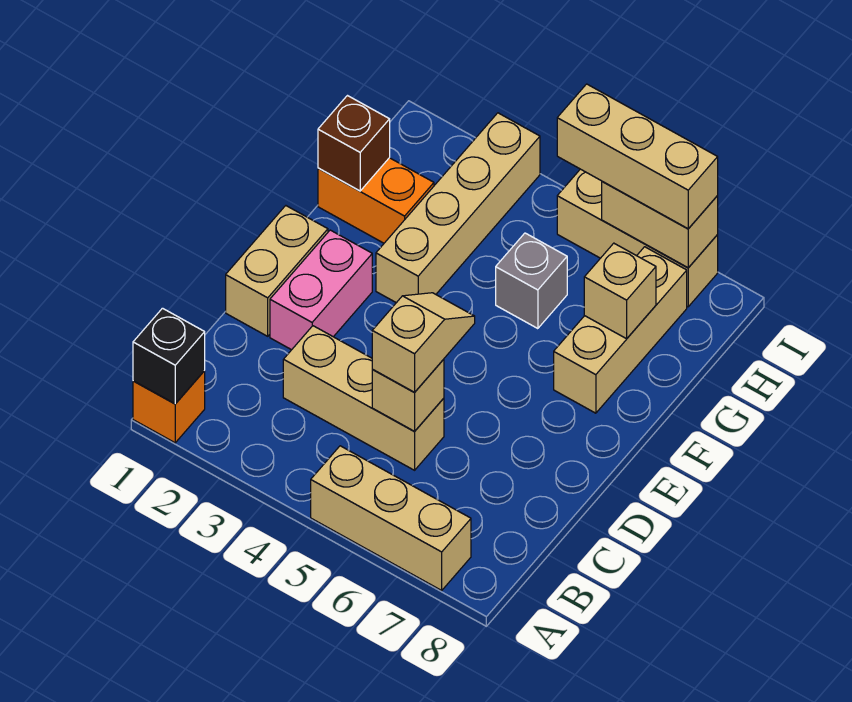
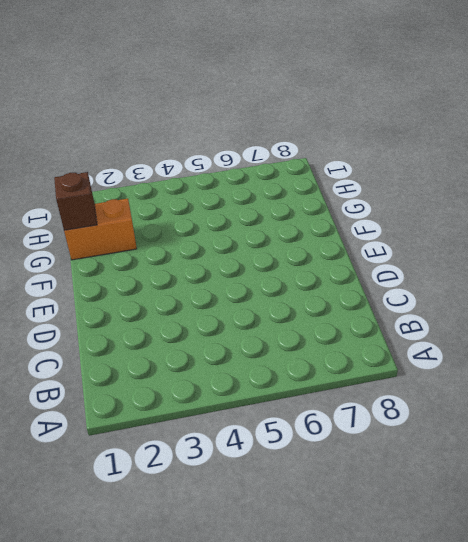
none -> orange 1x1 brick [133,371,205,443]
none -> tan 1x3 brick [311,446,471,590]
none -> tan 1x3 brick [283,326,444,470]

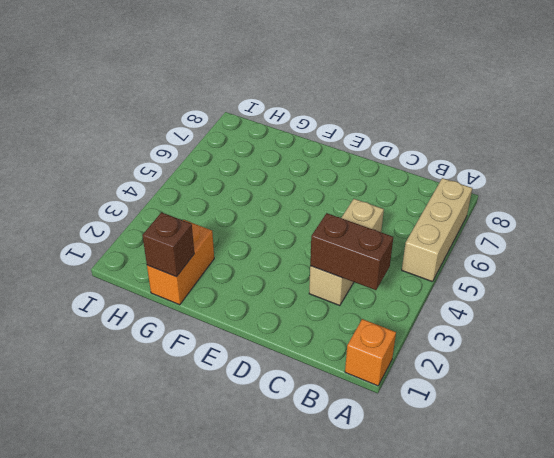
brown 1x2 brick [310,213,393,290] -> none
none -> tan 1x2 brick [226,206,328,336]
none -> pink 1x2 brick [270,230,372,350]
none -> tan 1x4 brick [376,113,540,303]

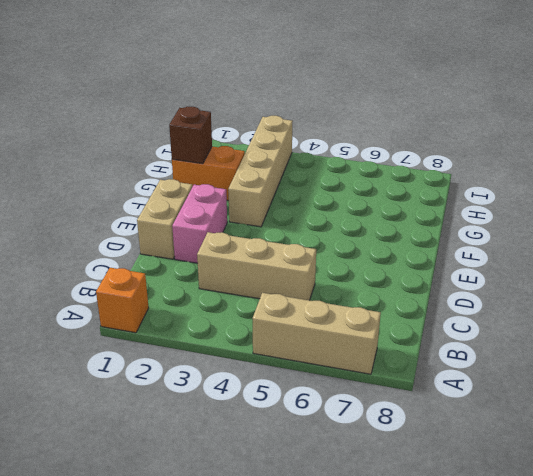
none -> tan 1x3 brick [554,247,687,413]
none -> grey 1x1 brick [496,233,567,329]
none -> tan 1x3 brick [557,169,718,307]

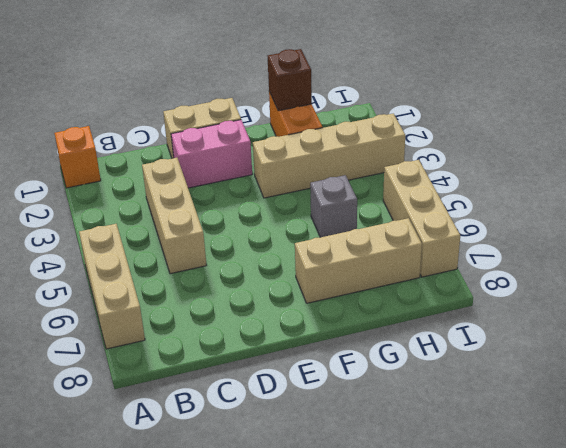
none -> black 1x1 brick [133,308,205,404]
none -> tan 1x1 brick [372,359,444,432]
none -> tan 1x1 brick [584,243,656,339]

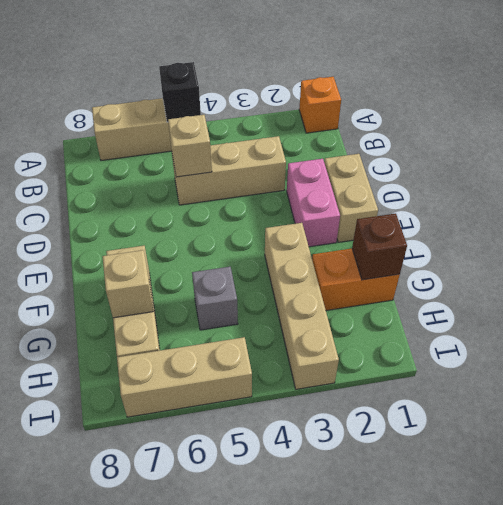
black 1x1 brick [159,62,201,122] -> black 1x1 brick moved to [133,308,205,404]
none -> tan 1x2 brick [602,182,718,268]
none -> tan 1x2 slope [372,293,475,392]
none -> tan 1x3 brick [557,84,718,229]

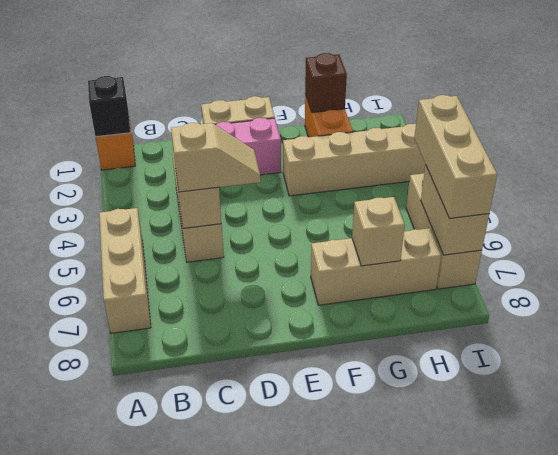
none -> grey 1x1 brick [496,233,567,329]

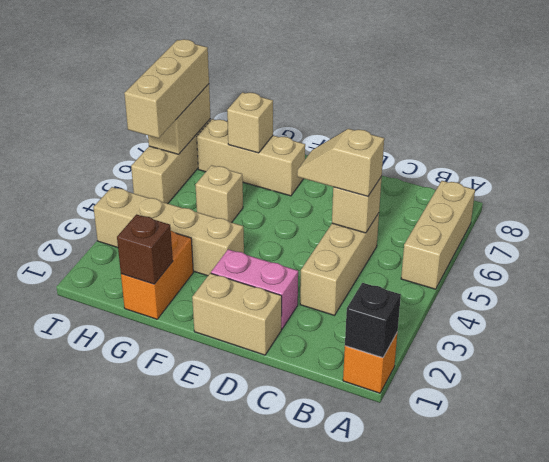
tan 1x1 brick [195,165,243,222] -> grey 1x1 brick [496,233,567,329]

